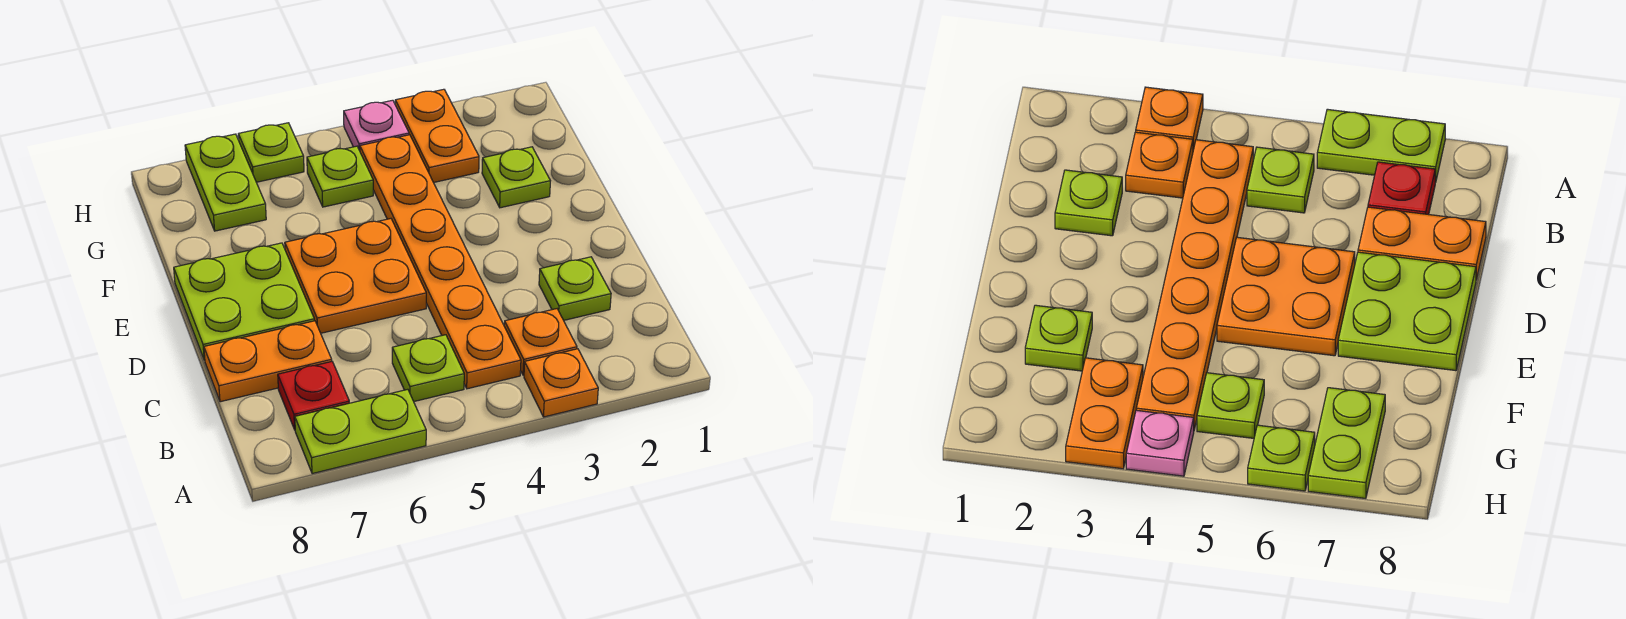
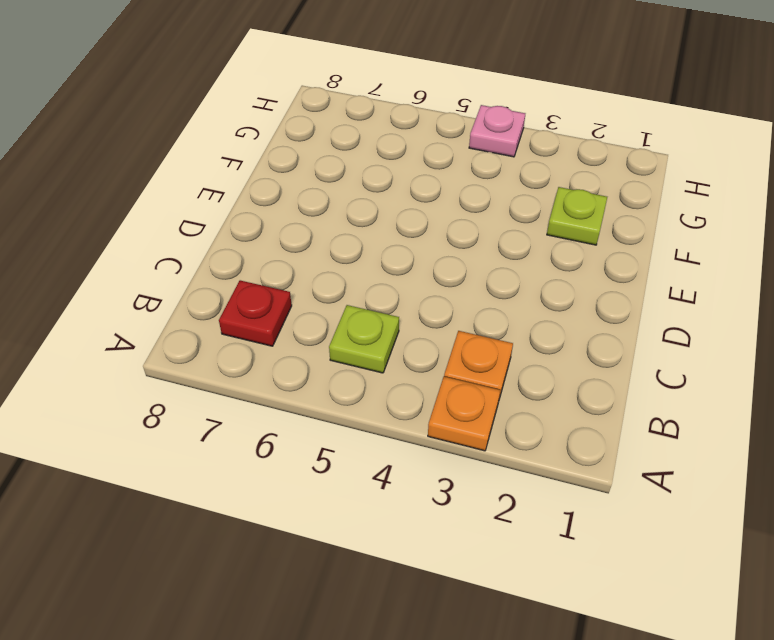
none -> lime 1x2 plate [295,389,426,474]
none -> orange 1x6 plate [360,135,521,389]
none -> lime 1x1 plate [539,257,611,320]

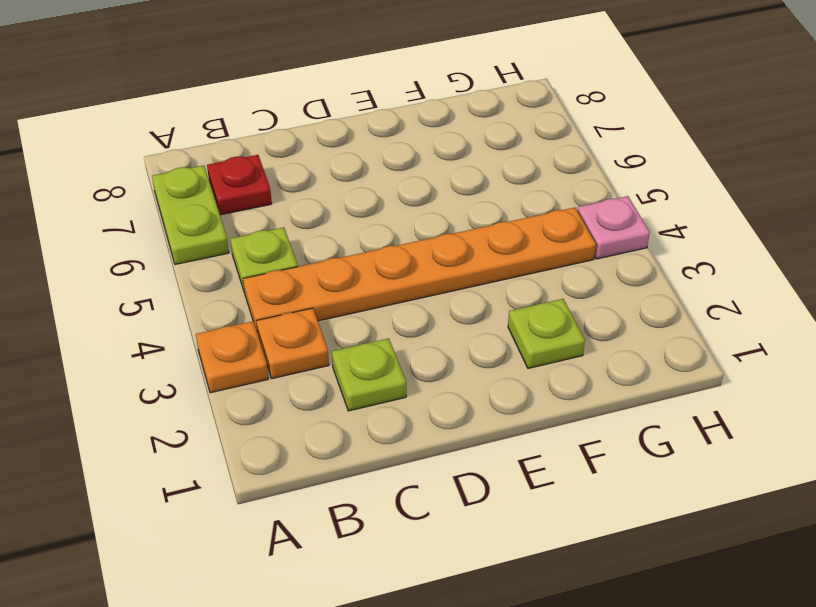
none -> orange 1x2 plate [204,321,332,402]
none -> orange 2x2 plate [285,219,426,333]
none -> lime 2x2 plate [174,243,314,360]

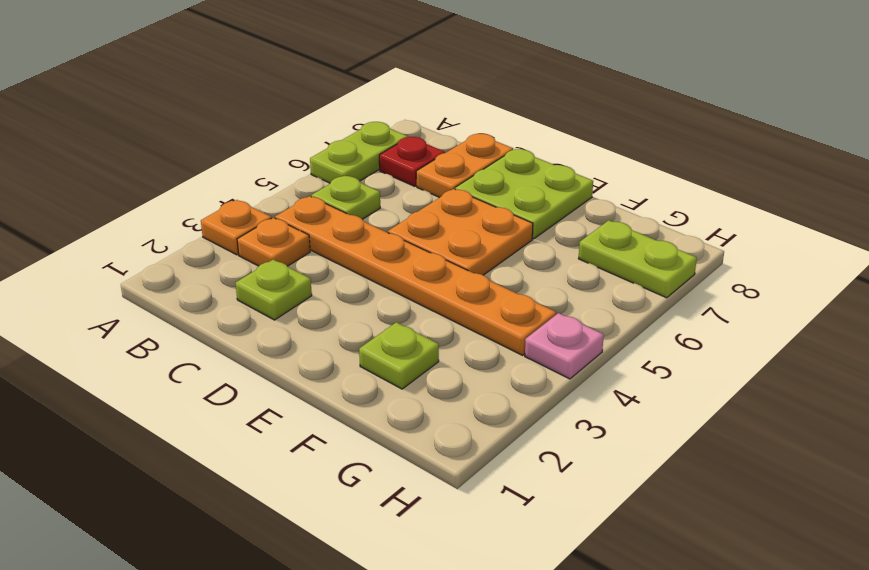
none -> orange 1x2 plate [395,89,479,183]
none -> lime 1x1 plate [307,146,373,207]
none -> lime 1x1 plate [238,123,304,182]

